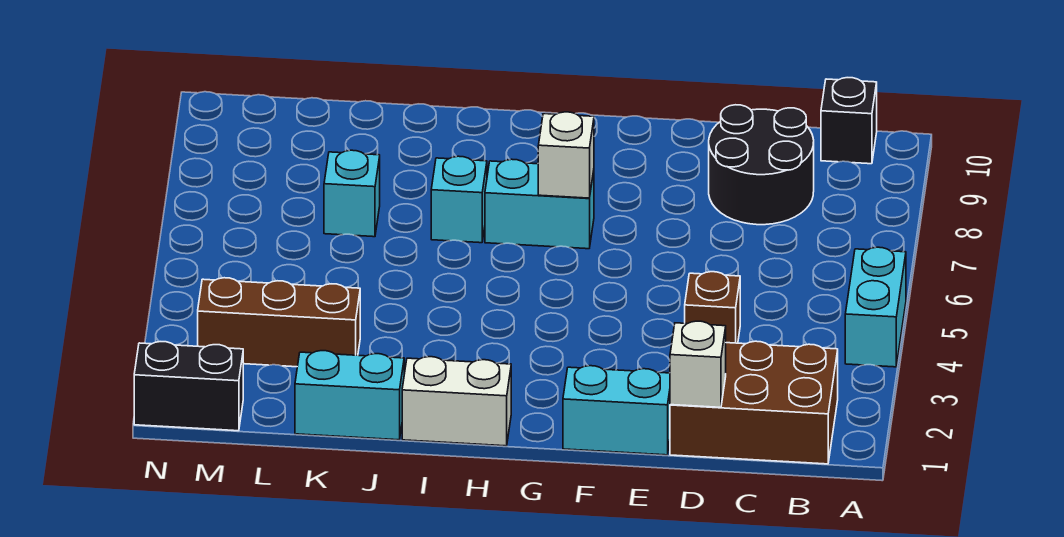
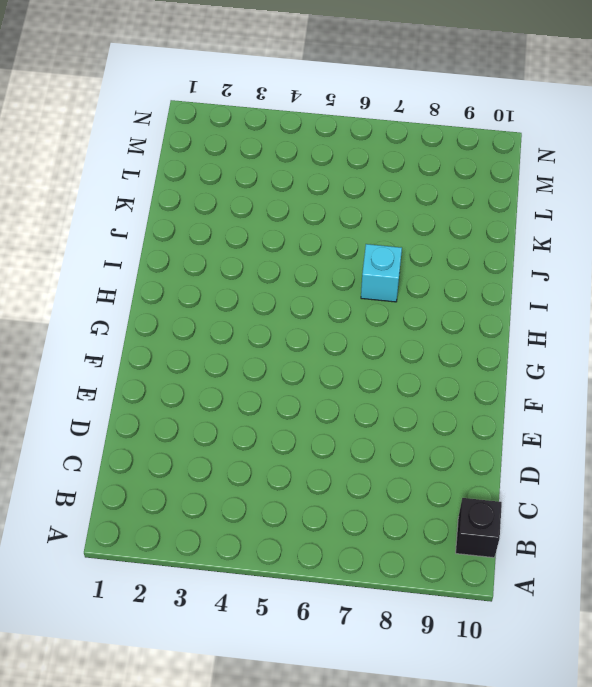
none -> cyan 1x2 brick [845,247,906,367]
none -> brown 2x3 brick [670,341,838,464]
none -> black 2x2 round brick [709,105,814,225]

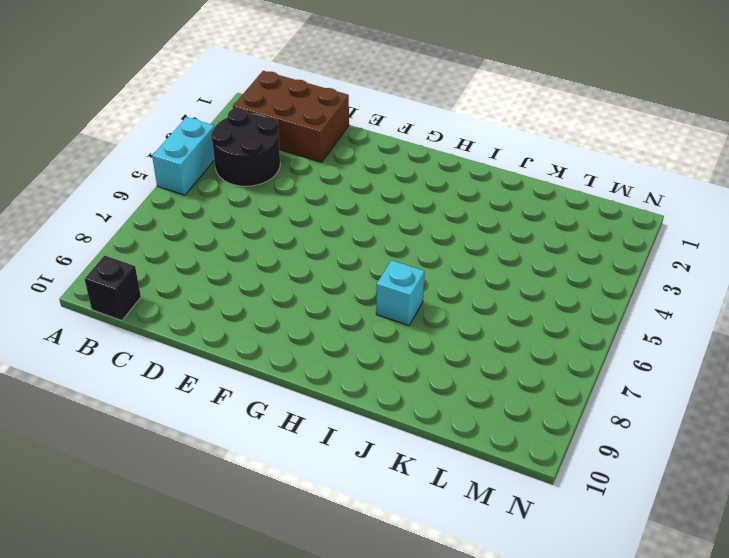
black 2x2 round brick [211,108,280,186] -> black 2x2 round brick moved to [709,105,814,225]
none -> brown 1x1 brick [685,272,740,343]
none -> cyan 1x2 brick [563,366,670,455]
none -> cyan 1x2 brick [485,159,594,249]

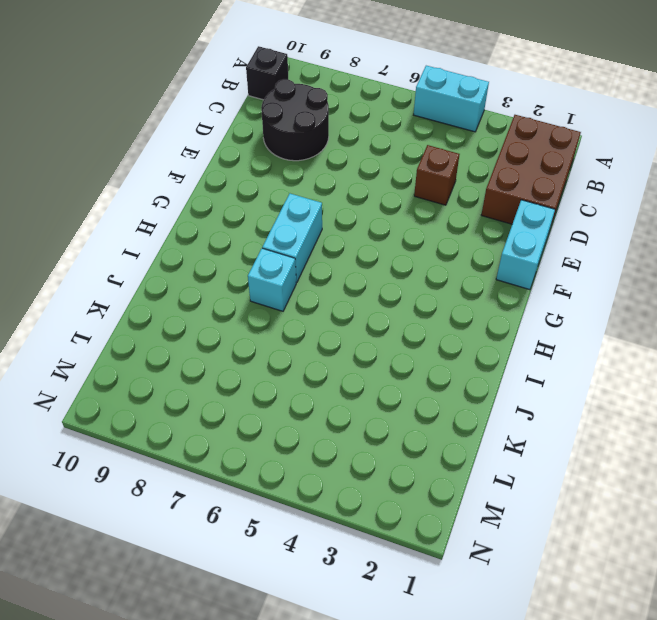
none -> white 1x2 brick [402,357,511,446]
none -> cyan 1x2 brick [295,351,404,440]
none -> brown 1x3 brick [198,278,360,367]

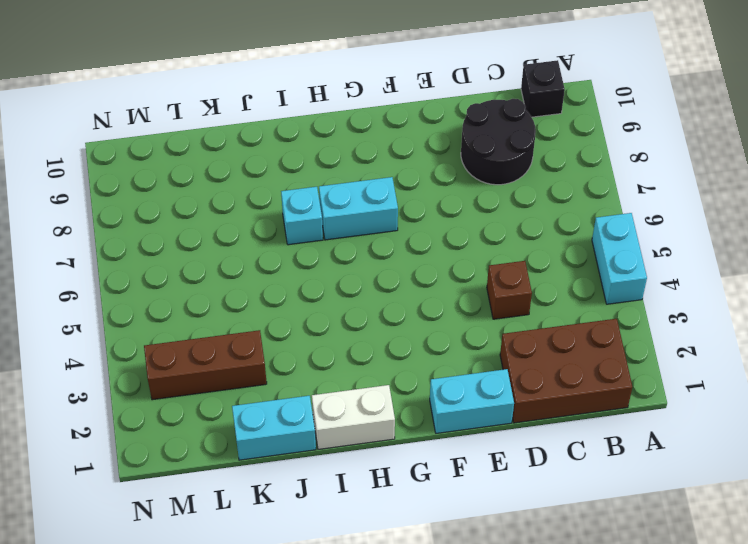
none -> cyan 1x1 brick [324,150,380,237]
none -> black 1x2 brick [134,342,243,431]
none -> white 1x1 brick [670,321,726,407]

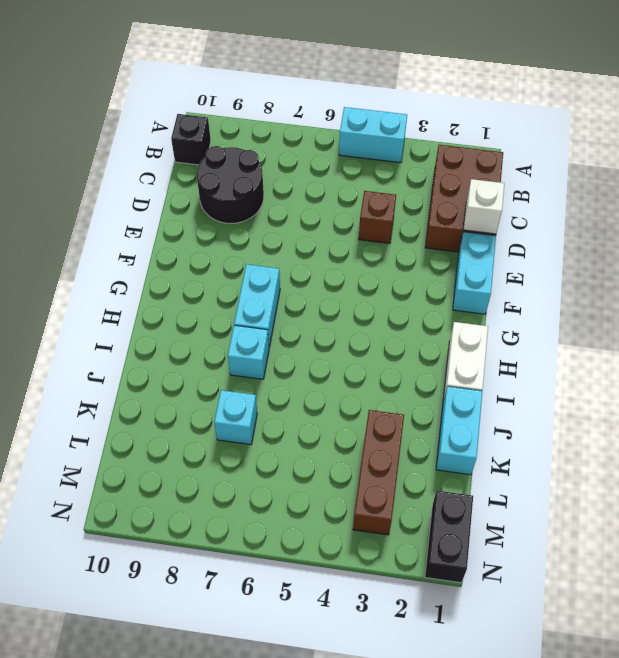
none -> white 1x1 brick [538,112,594,198]

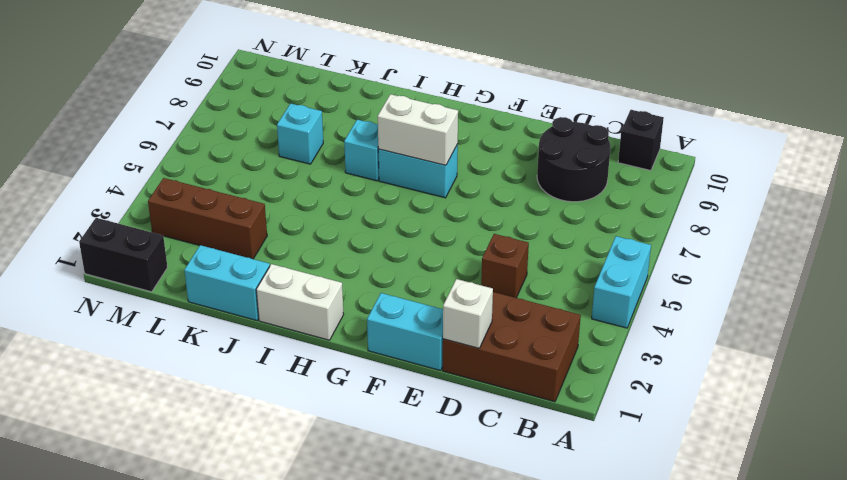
white 1x2 brick [378,94,458,165] -> white 1x1 brick [538,112,594,198]

